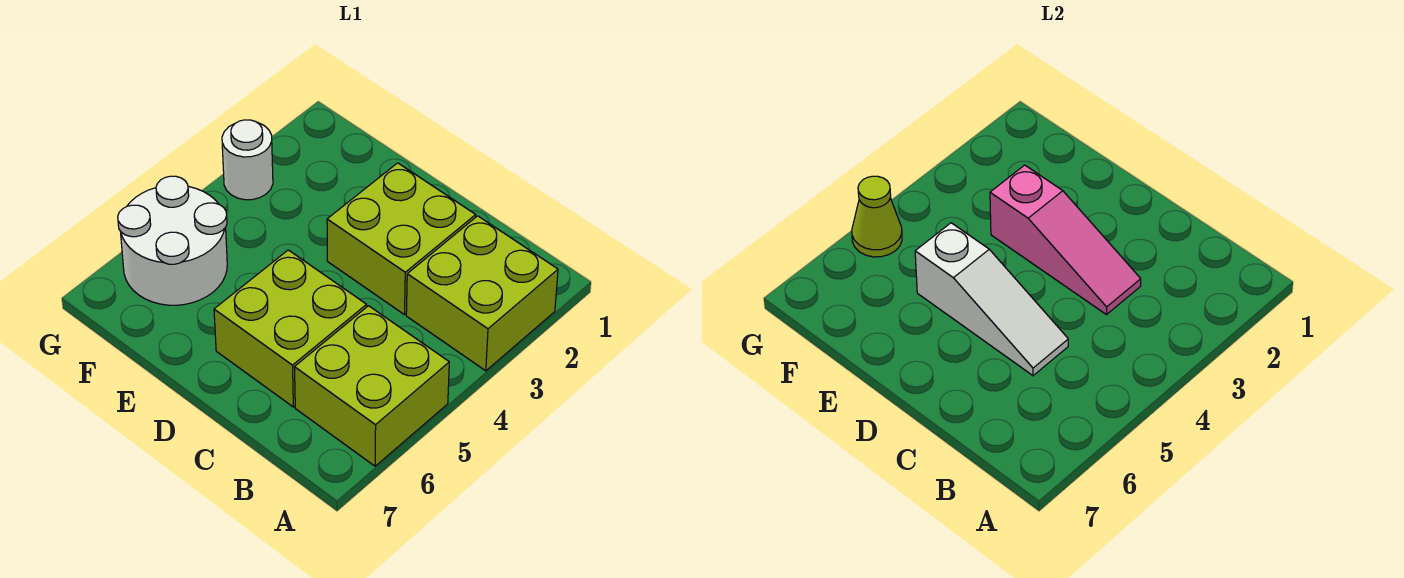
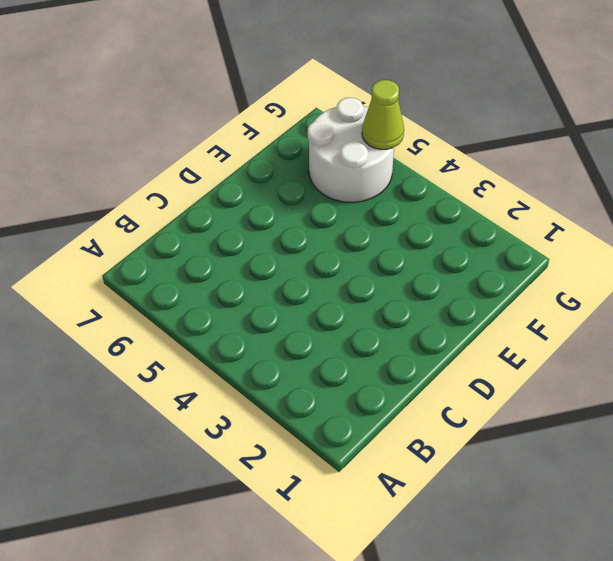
none -> lime 2x2 brick [406,216,558,371]
none -> lime 2x2 brick [295,306,449,466]

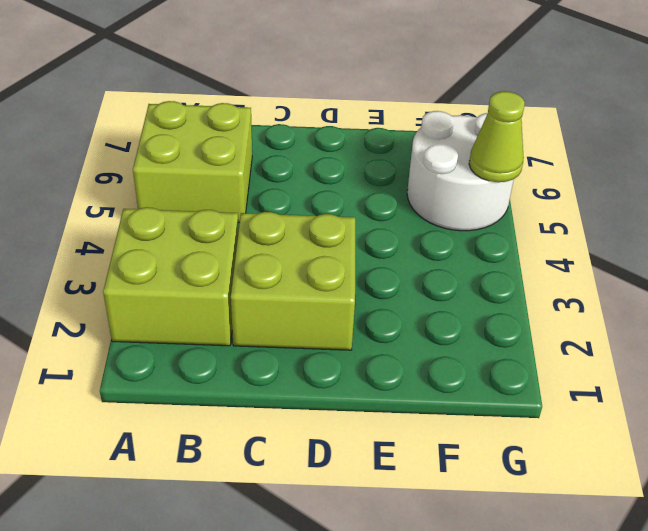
none -> lime 2x2 brick [214,250,367,407]
none -> white 1x1 round brick [222,120,273,200]

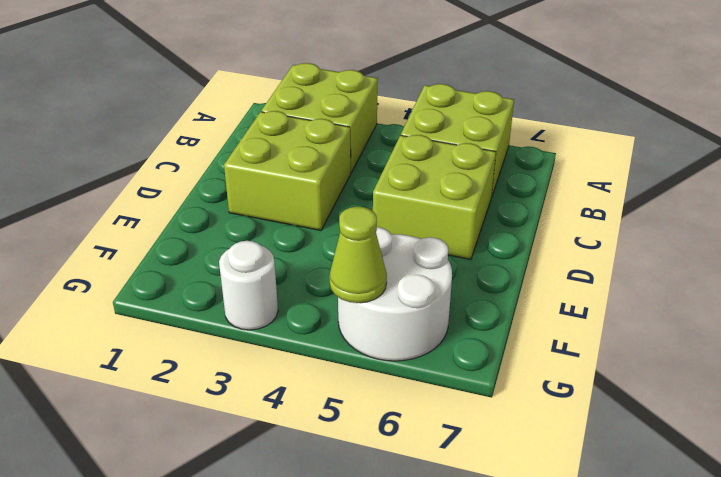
none -> pink 1x3 slope [990,165,1141,315]
none -> white 1x3 slope [915,223,1068,376]

